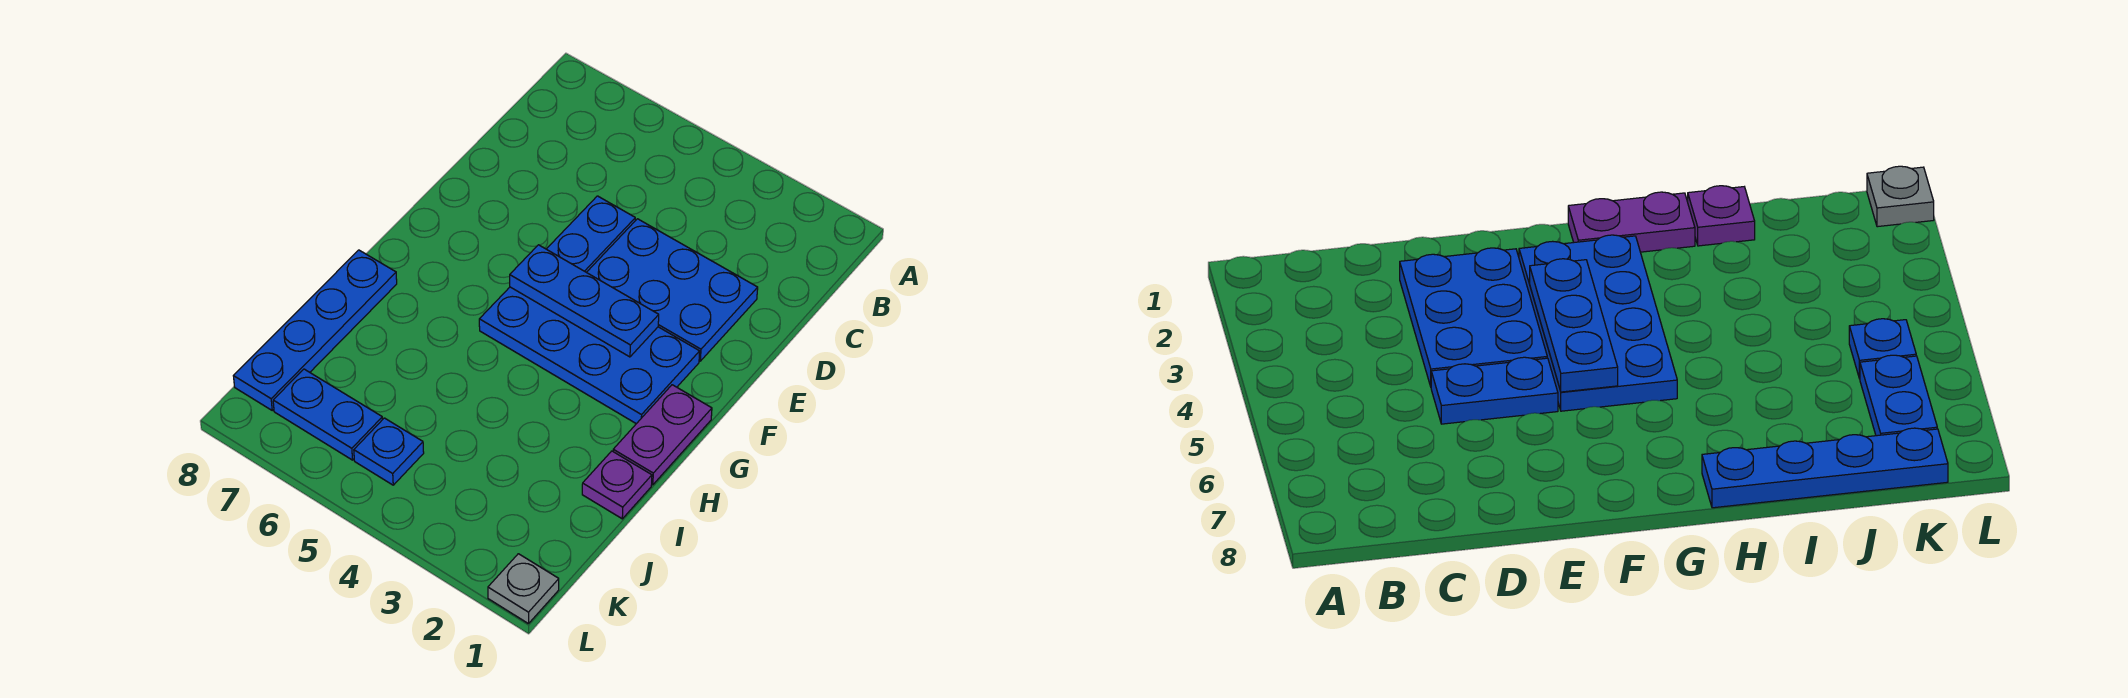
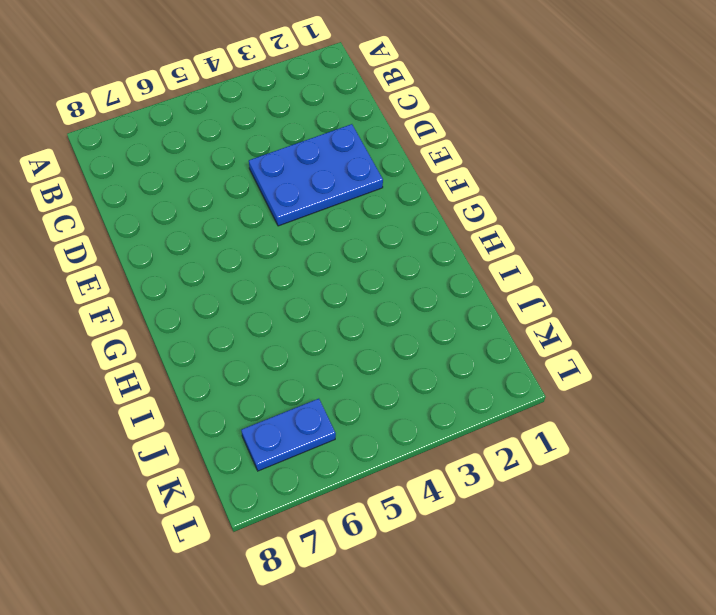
none -> blue 1x2 plate [547,196,635,272]
none -> blue 2x4 plate [479,287,700,424]

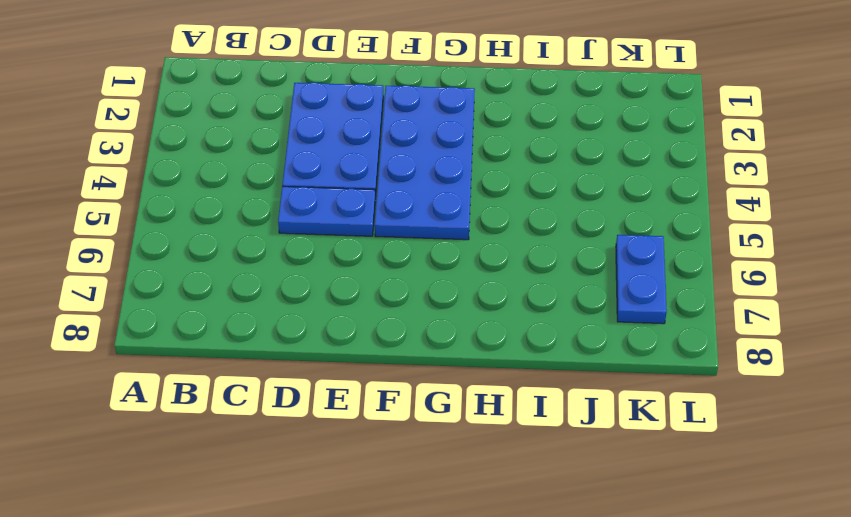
none -> purple 1x2 plate [613,385,712,485]
none -> blue 1x4 plate [234,250,397,410]

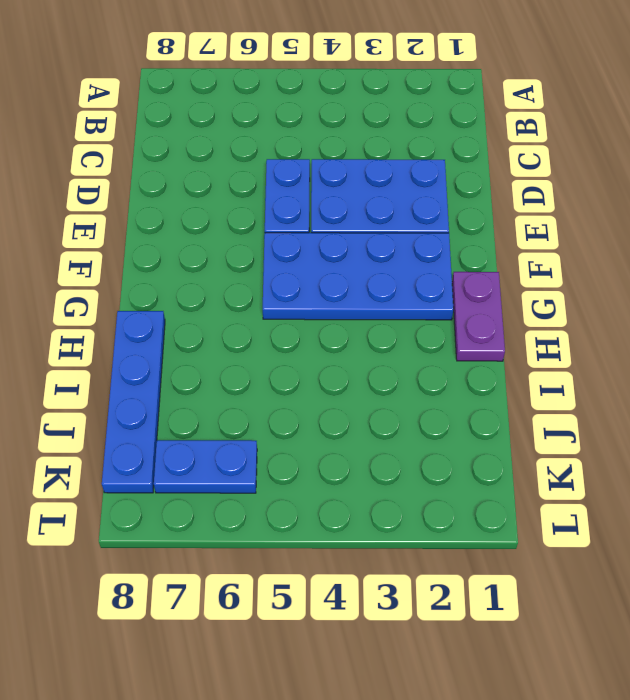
none -> purple 1x1 plate [582,451,652,519]
none -> blue 1x1 plate [354,418,424,485]

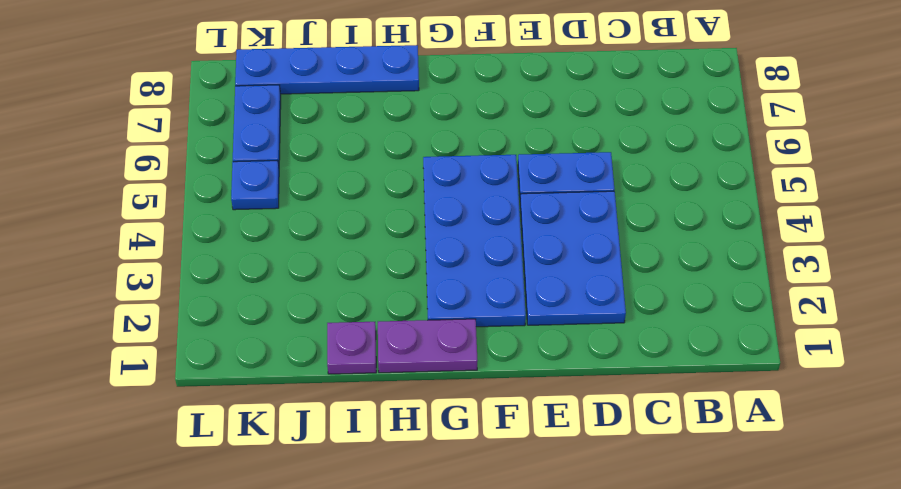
none -> grey 1x1 plate [488,554,559,624]
none -> blue 1x3 plate [510,245,659,357]

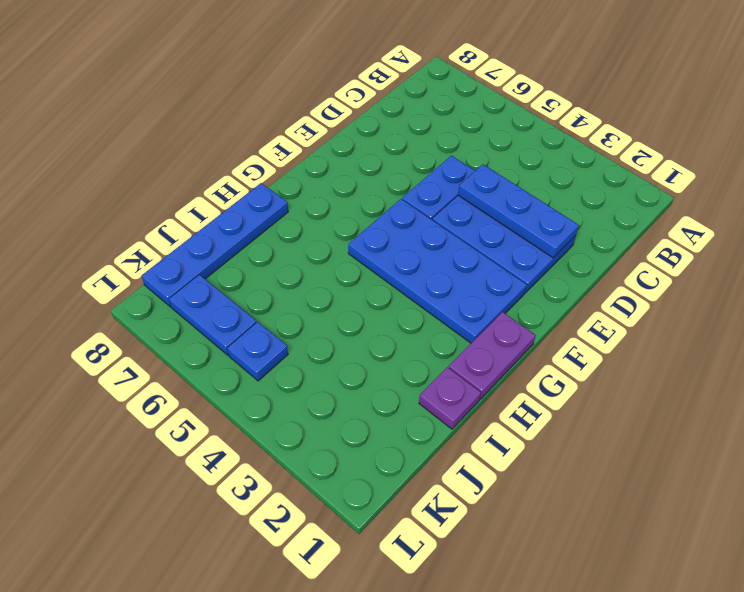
blue 1x3 plate [458,164,579,258] -> blue 1x3 plate moved to [510,245,659,357]
none -> grey 1x1 plate [488,554,559,624]

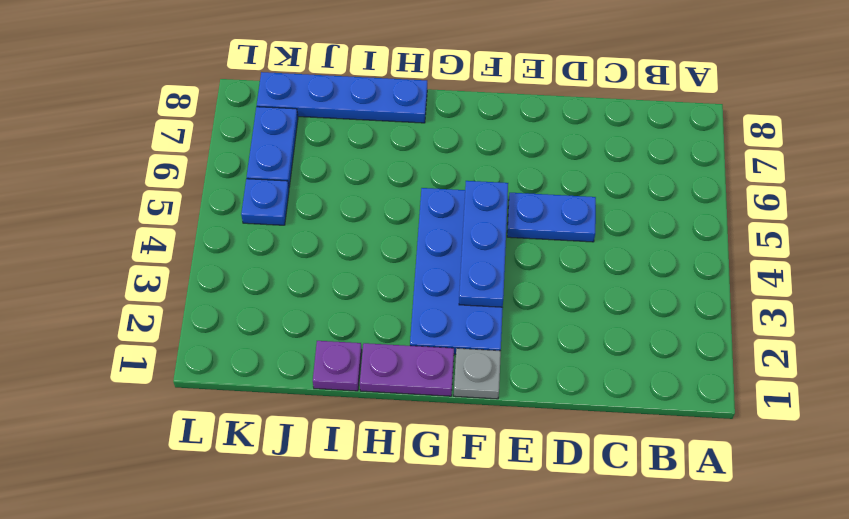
grey 1x1 plate [454,348,501,399] -> grey 1x1 plate moved to [488,554,559,624]
none -> blue 2x3 plate [587,219,758,361]

